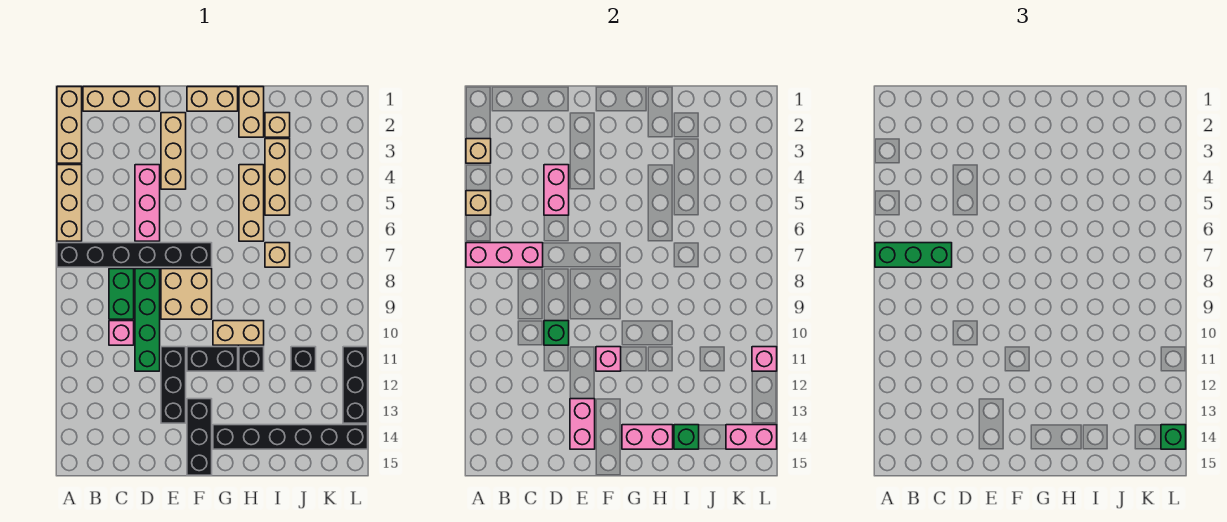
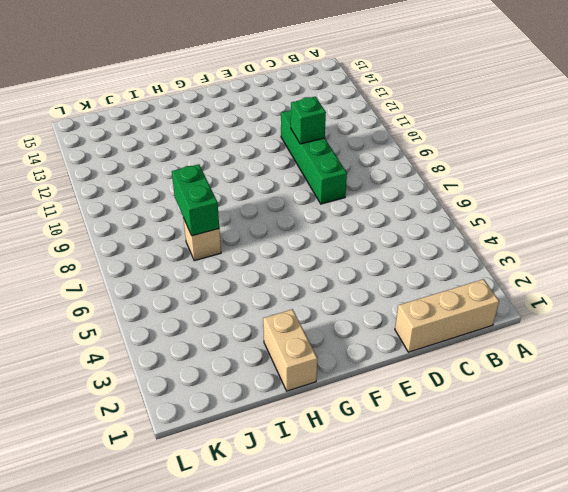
green 1x2 brick [172,164,219,236] -> green 1x2 brick moved to [109,269,134,319]
none -> tan 1x3 brick [57,87,82,163]
none -> tan 1x3 brick [57,165,82,241]
none -> black 1x6 brick [57,243,212,267]
none -> pink 1x1 brick [109,321,134,345]

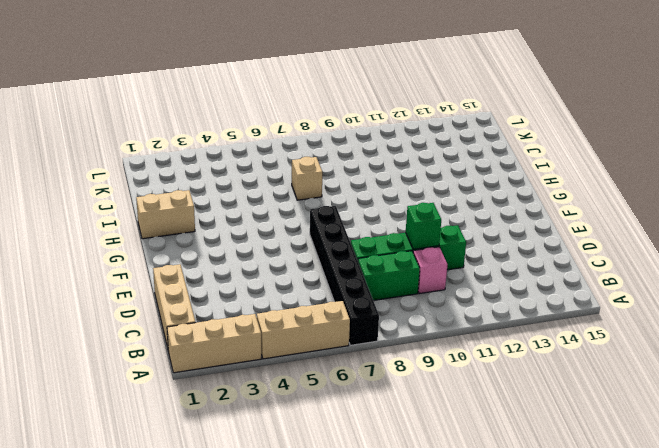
none -> pink 1x3 brick [135,165,160,241]
none -> tan 1x3 brick [161,113,186,189]
none -> tan 2x2 brick [161,269,212,319]
none -> black 1x3 brick [161,347,186,423]

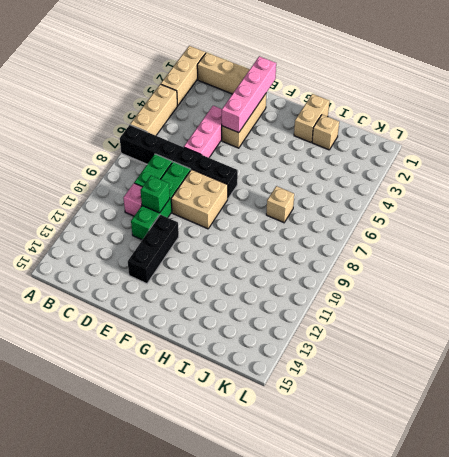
pink 1x4 brick [222,56,276,133] -> none
none -> tan 1x2 brick [187,87,238,111]
none -> black 1x2 brick [187,347,238,371]
none -> black 1x3 brick [187,399,212,475]
none -> tan 1x2 brick [213,321,264,345]

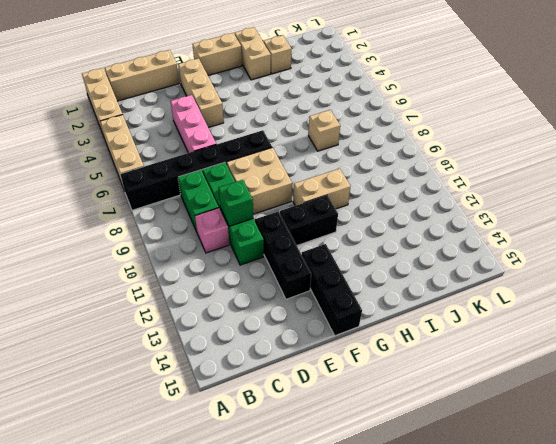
none -> black 1x6 brick [213,425,368,449]
none -> tan 1x3 brick [239,165,264,241]
none -> black 1x1 brick [239,347,264,371]
none -> tan 1x3 brick [265,139,290,215]

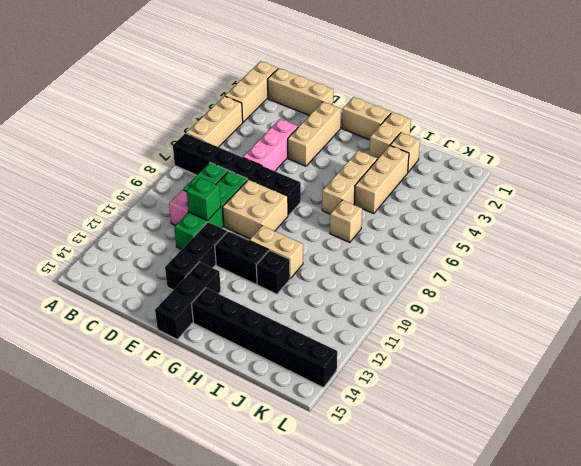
none -> black 1x1 brick [291,347,316,371]
none -> black 1x3 brick [343,347,368,423]
none -> tan 1x1 brick [466,139,491,163]
none -> tan 1x1 brick [466,191,491,215]

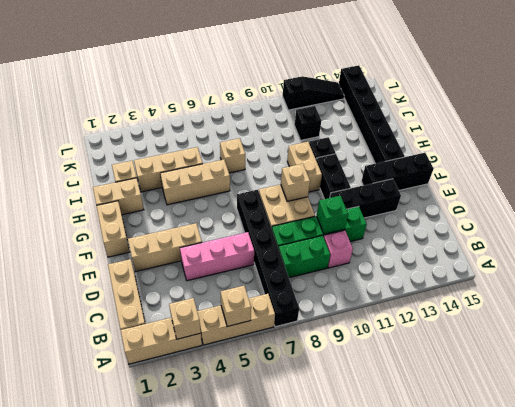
tan 1x1 brick [281,164,310,201] -> none
black 1x3 slope [283,76,344,110] -> black 1x3 brick [343,347,368,423]
none -> pink 1x3 brick [466,243,543,267]
none -> pink 1x2 brick [544,165,569,215]
none -> pink 1x2 brick [570,399,595,449]
none -> pink 1x1 brick [596,347,621,371]

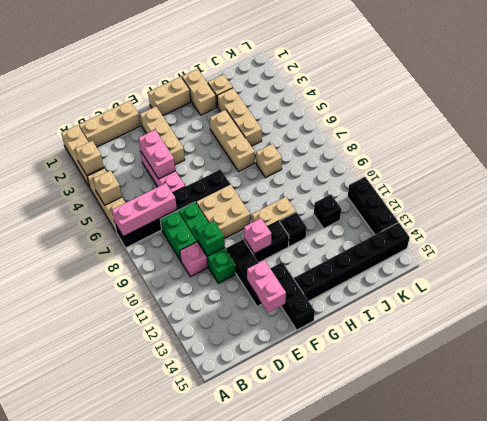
none -> pink 1x2 brick [622,425,673,449]
none -> green 1x1 brick [674,425,699,449]
none -> pink 1x2 brick [726,425,777,449]
none -> pink 1x1 brick [752,347,777,371]

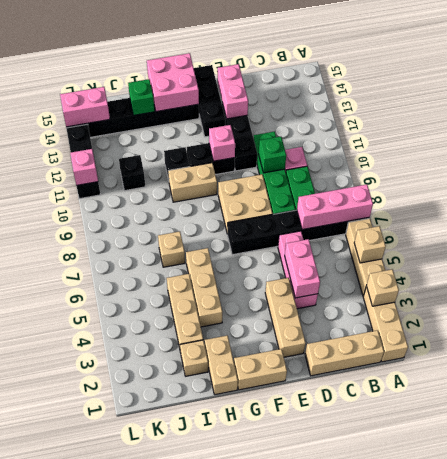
pink 2x2 brick [147,53,199,112] -> pink 1x2 brick [622,425,673,449]
none -> green 1x3 brick [875,243,952,267]
none -> green 1x1 brick [1161,425,1186,449]

